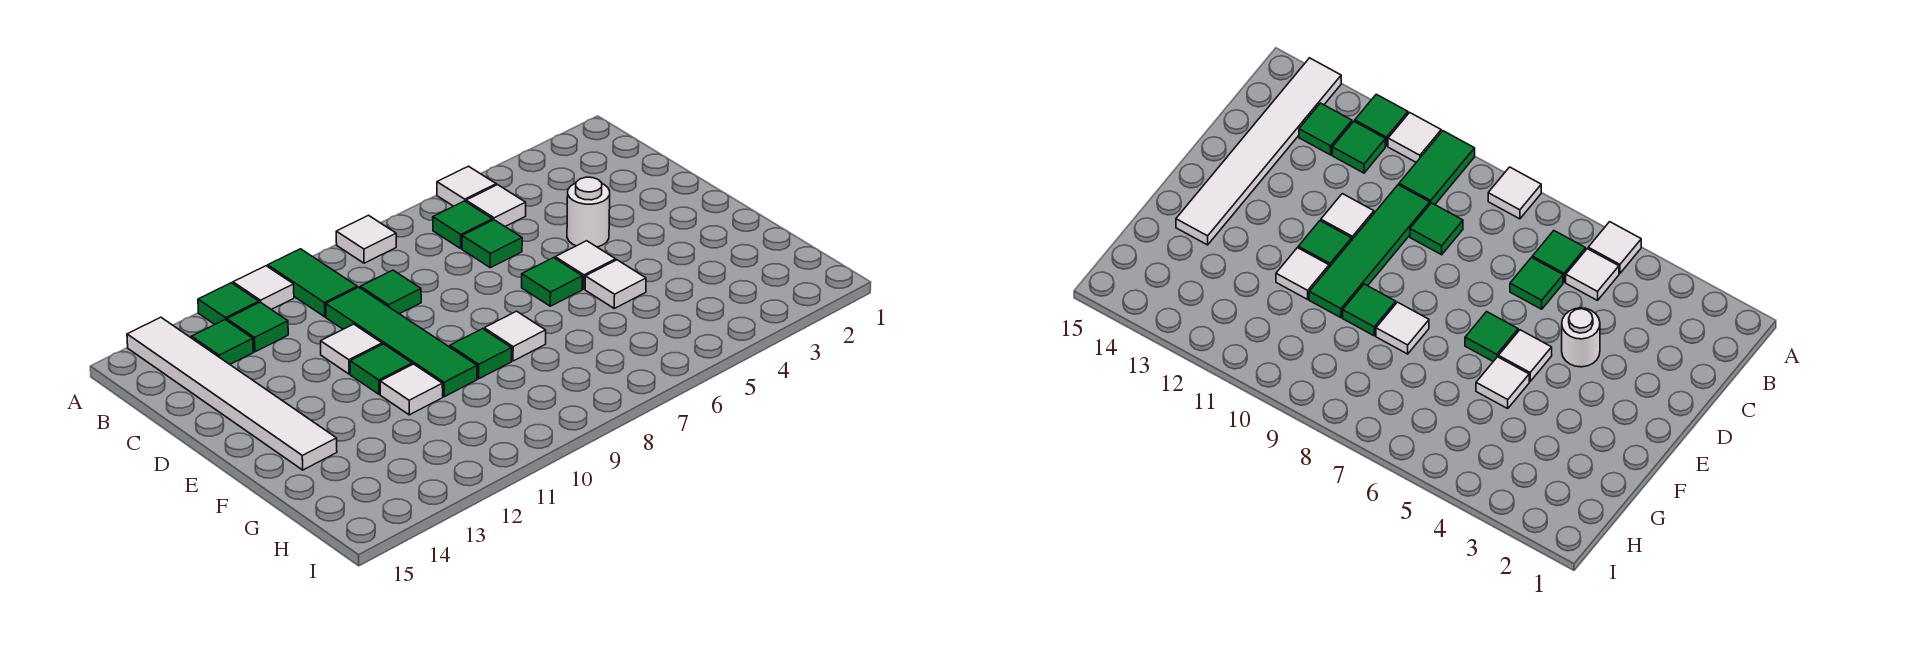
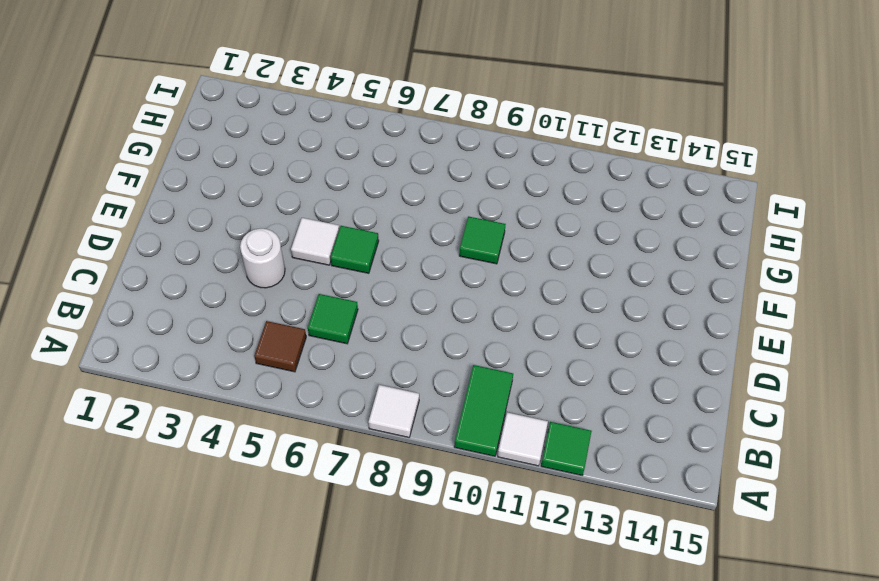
brown 1x1 tile [254,321,306,372] -> white 1x1 tile [466,185,526,226]
none -> white 1x1 tile [437,166,496,206]
none -> white 1x6 tile [127,317,337,470]
none -> green 1x1 tile [433,201,493,248]

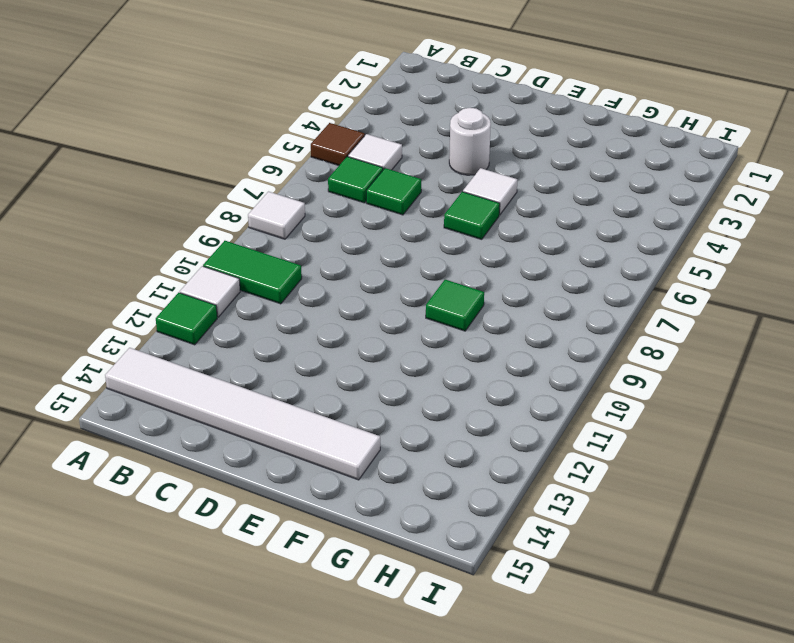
brown 1x1 tile [311,123,365,165] -> white 1x1 tile [437,166,496,206]
none -> green 1x1 tile [227,302,288,352]
none -> green 1x1 tile [192,320,253,364]
none -> green 1x1 tile [360,270,421,314]

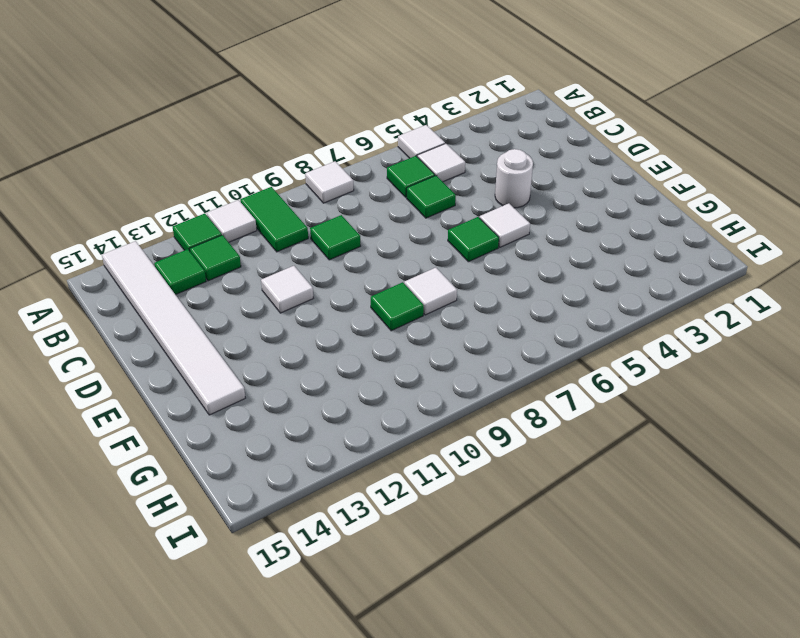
none -> green 1x4 tile [326,287,477,397]
none -> green 1x1 tile [350,344,412,394]
none -> white 1x1 tile [585,260,646,308]

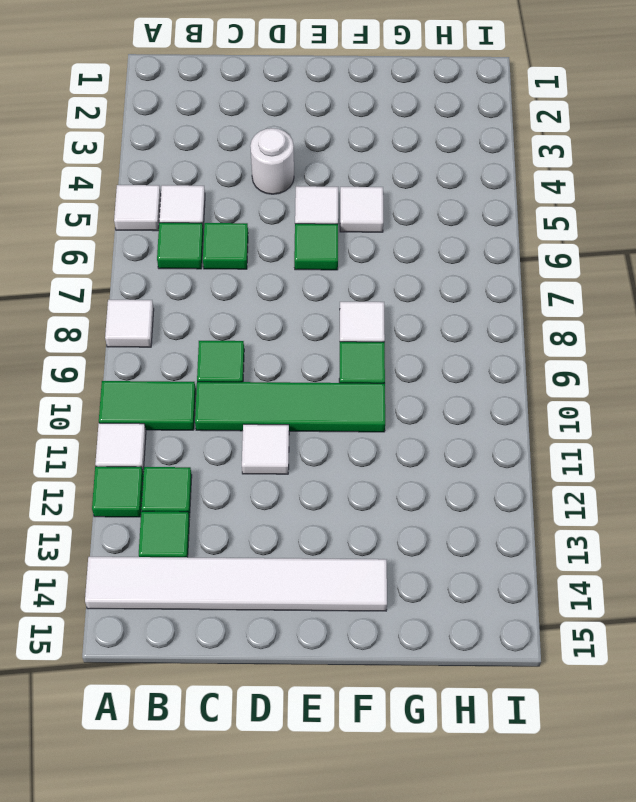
none -> green 1x1 tile [350,344,412,394]
none -> white 1x1 tile [380,364,443,415]

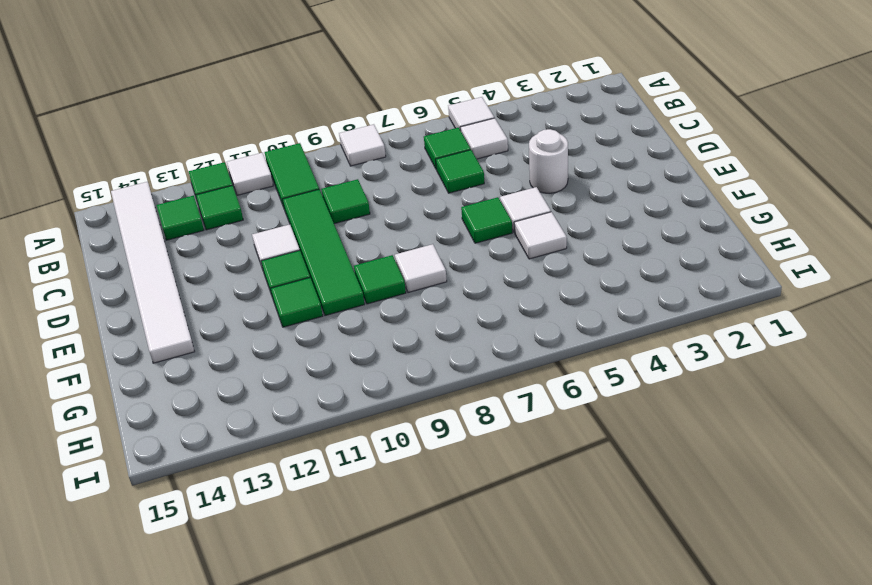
green 1x1 tile [271,278,323,327] -> white 1x1 tile [380,364,443,415]

